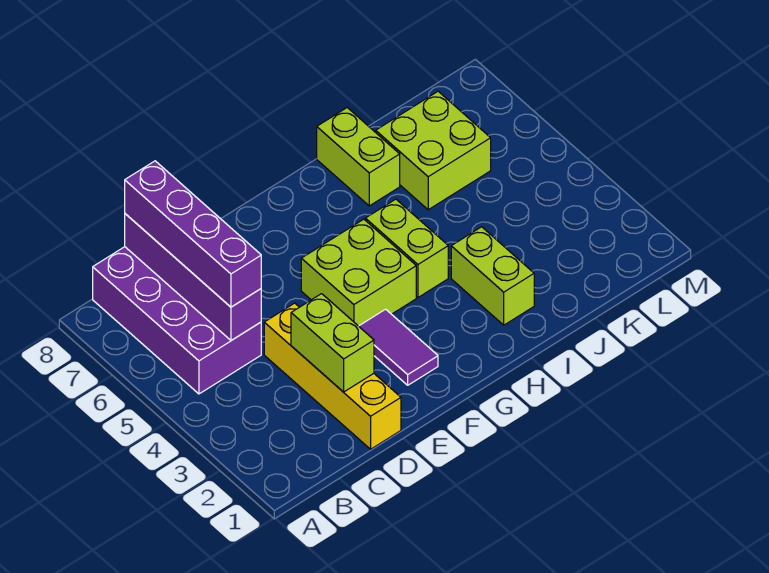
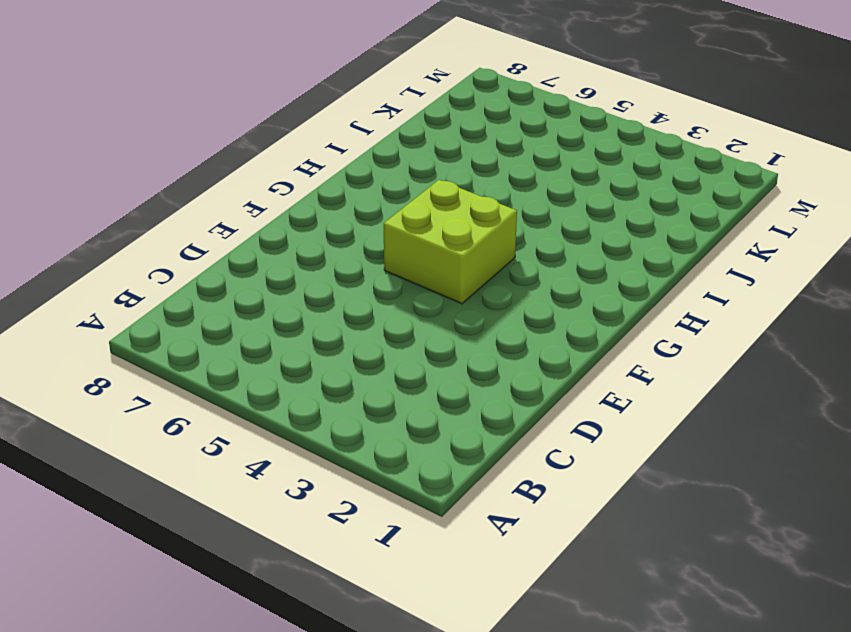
none -> purple 2x4 brick [93,247,261,394]
none -> yellow 1x4 brick [264,303,401,449]

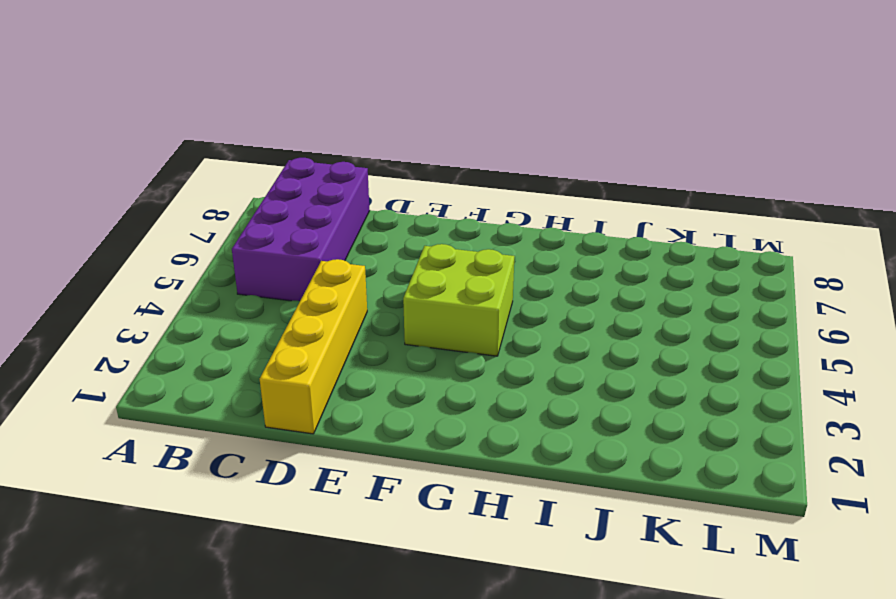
none -> purple 1x2 tile [359,309,438,385]
none -> lime 1x2 brick [365,199,448,297]

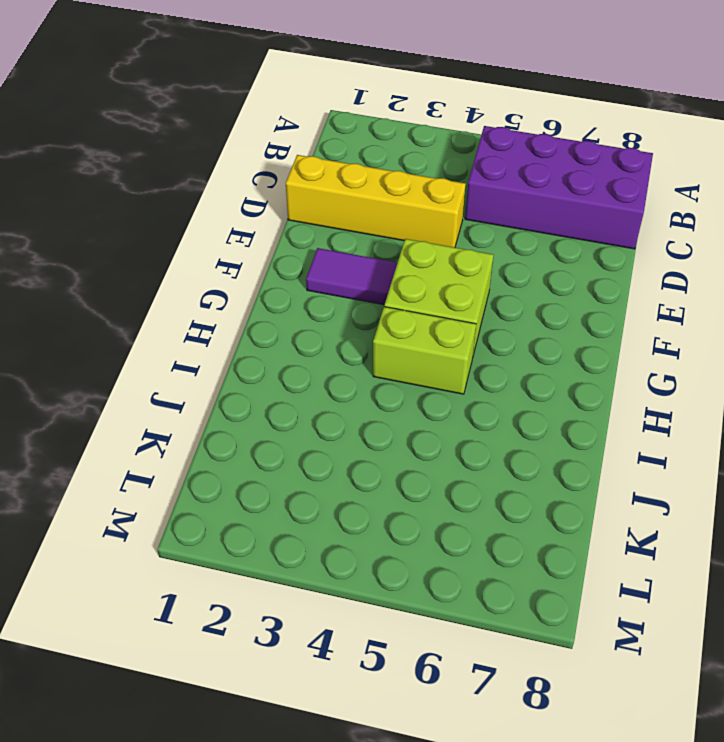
none -> lime 1x2 brick [451,227,534,325]
none -> lime 1x2 brick [317,108,400,206]

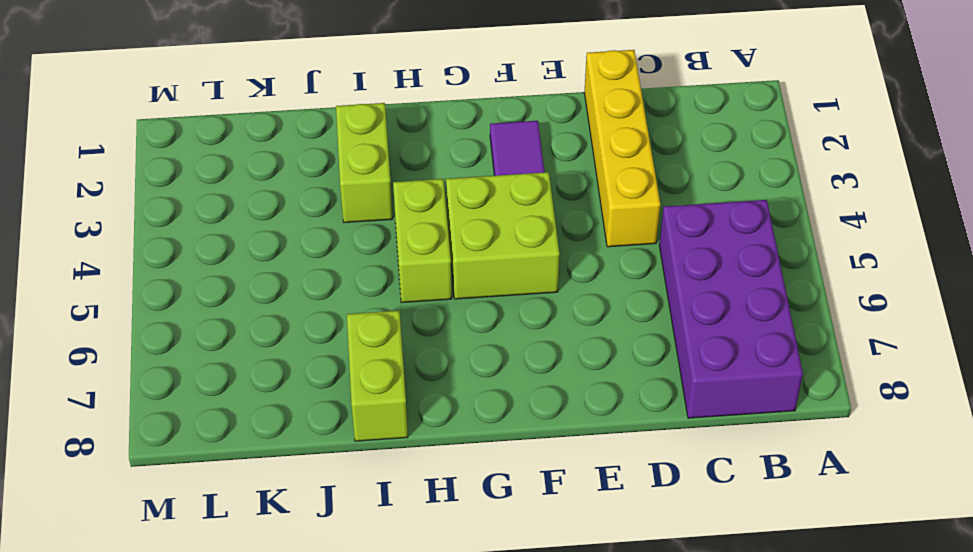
none -> lime 2x2 brick [376,91,491,210]
none -> purple 1x4 brick [125,214,261,340]

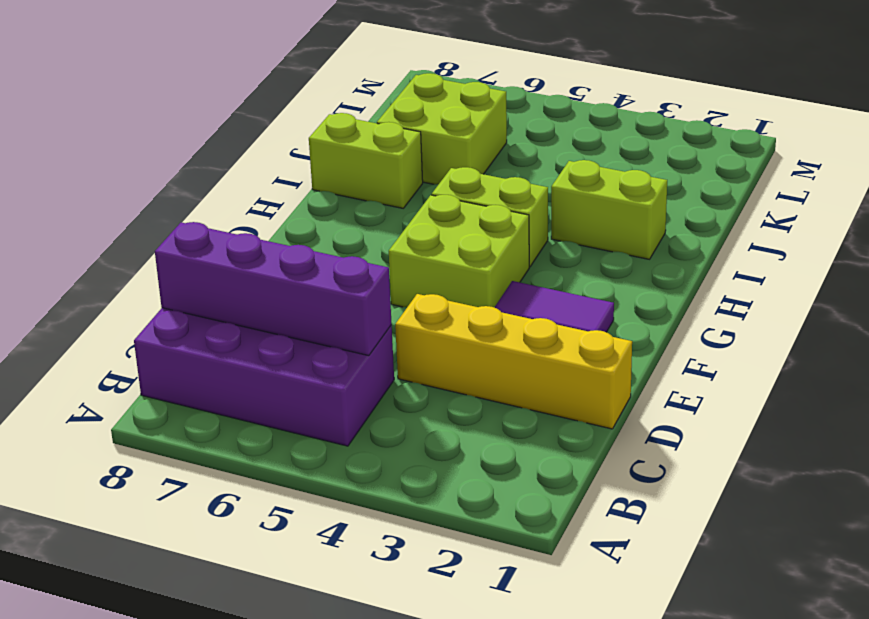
none -> lime 1x2 brick [291,294,374,392]
none -> purple 1x4 brick [125,161,261,307]

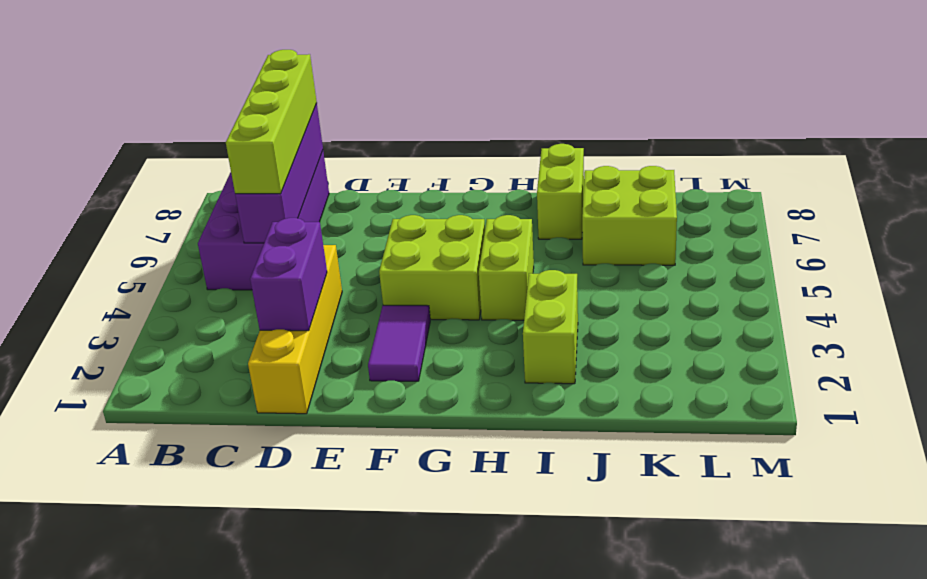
lime 1x4 brick [226,50,317,194] -> purple 1x4 brick [125,161,261,307]
purple 1x2 brick [250,218,327,331] -> lime 1x2 brick [291,294,374,392]

